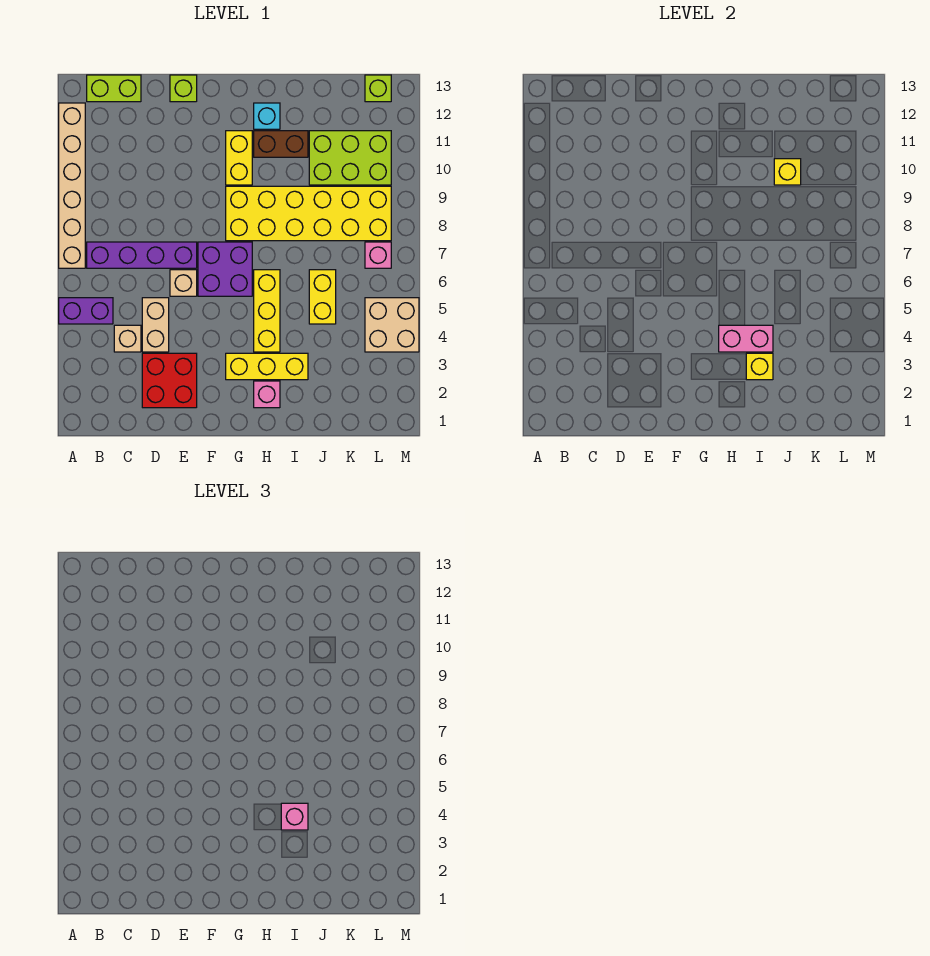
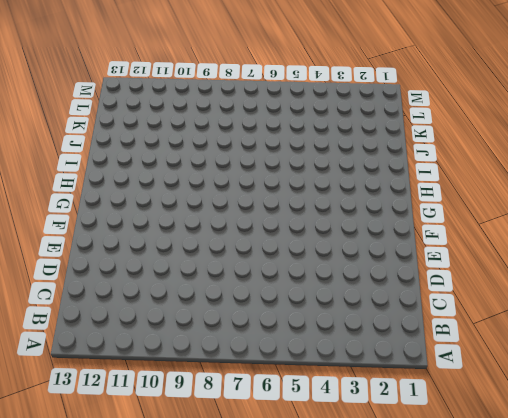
none -> purple 1x2 brick [59,298,113,324]
none -> tan 1x6 brick [59,103,85,268]
none -> purple 1x4 brick [87,242,197,268]

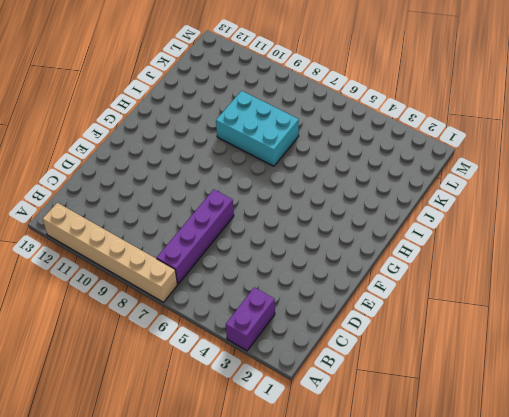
purple 1x2 brick [226,287,275,351] -> purple 1x2 brick moved to [59,298,113,324]
cyan 2x3 brick [216,91,299,166] -> yellow 2x6 brick [226,186,391,241]
none -> lime 1x2 brick [87,75,141,102]
none -> tan 1x1 brick [114,325,141,352]
none -> red 2x2 brick [142,353,197,408]

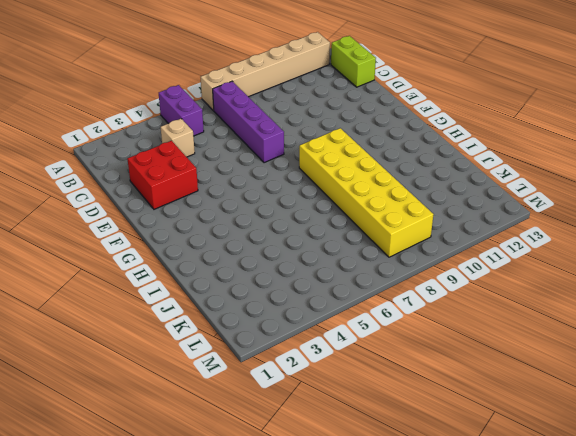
none -> tan 1x2 brick [142,298,169,352]
none -> tan 1x1 brick [170,270,197,296]
none -> lime 1x1 brick [170,75,197,102]

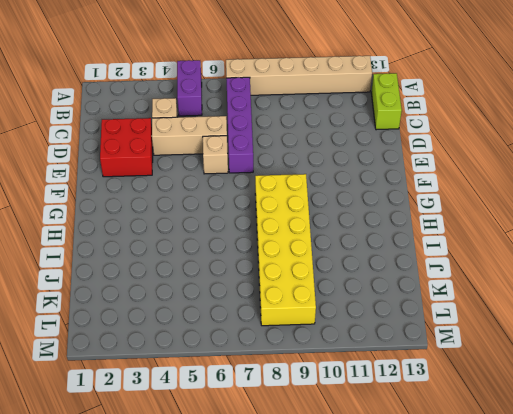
tan 1x3 brick [152,116,227,155] -> tan 1x2 brick [142,298,169,352]
none -> lime 1x1 brick [170,75,197,102]
none -> purple 2x2 brick [198,242,252,296]
none -> yellow 1x3 brick [226,353,308,380]

